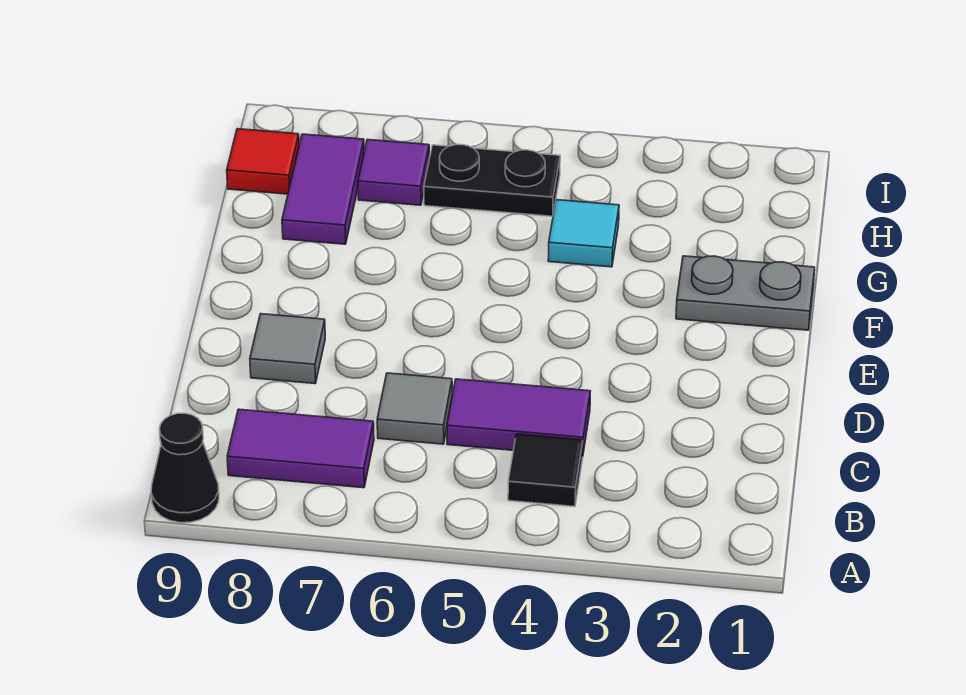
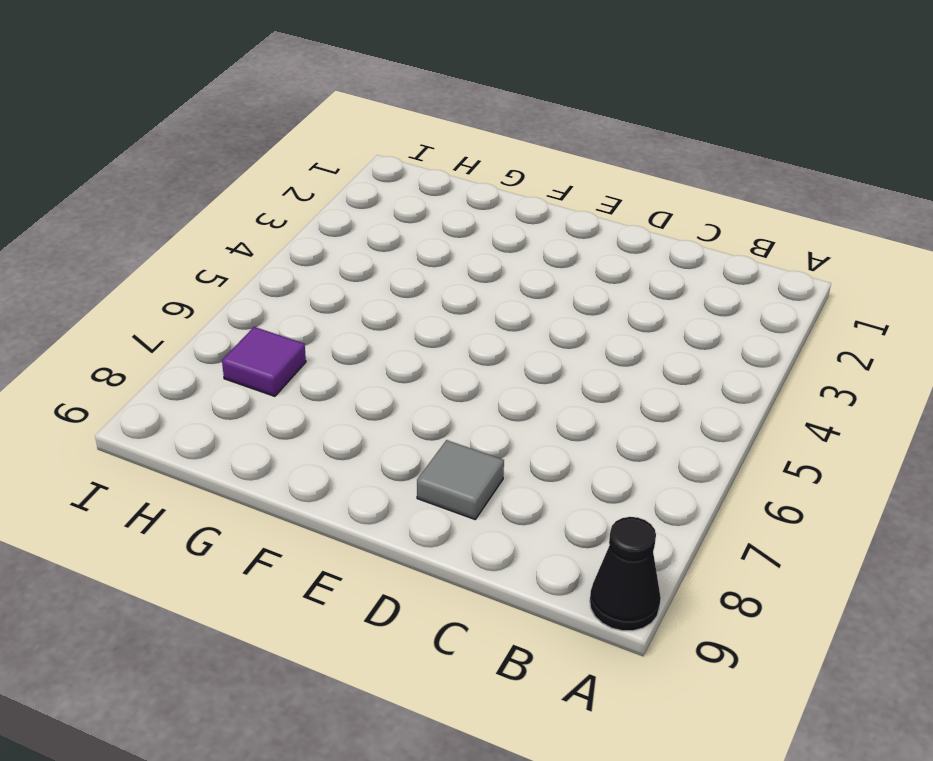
none -> black 1x1 tile [508,434,583,507]
none -> purple 1x2 tile [227,409,374,488]
none -> purple 1x2 tile [447,379,590,453]

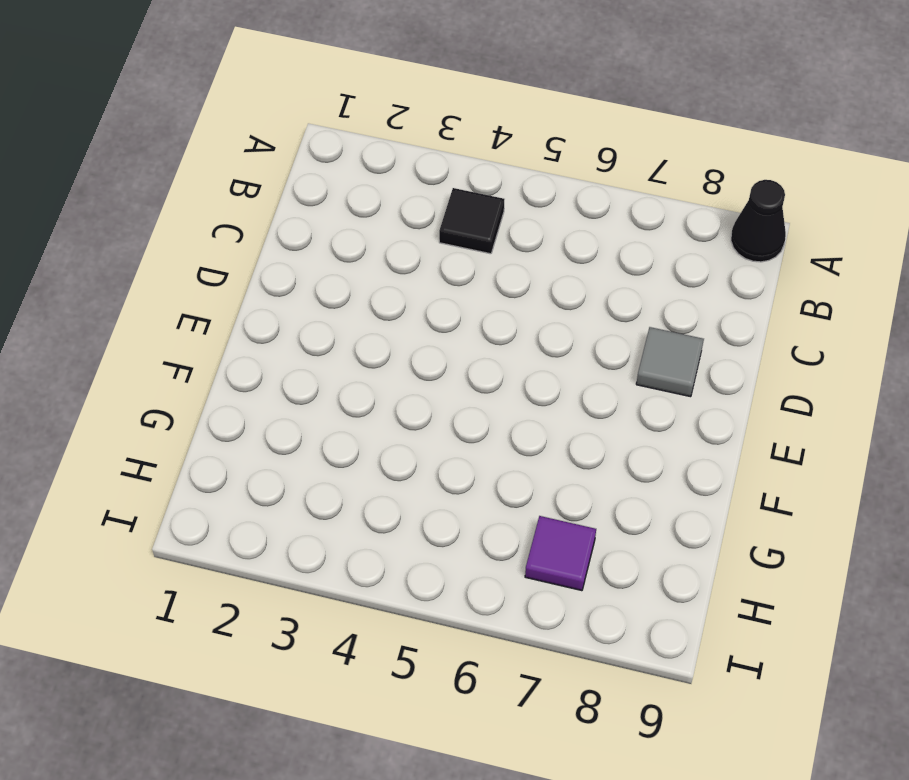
none -> purple 1x2 tile [227,409,374,488]
none -> purple 1x2 tile [447,379,590,453]
none -> grey 1x1 tile [377,373,452,444]

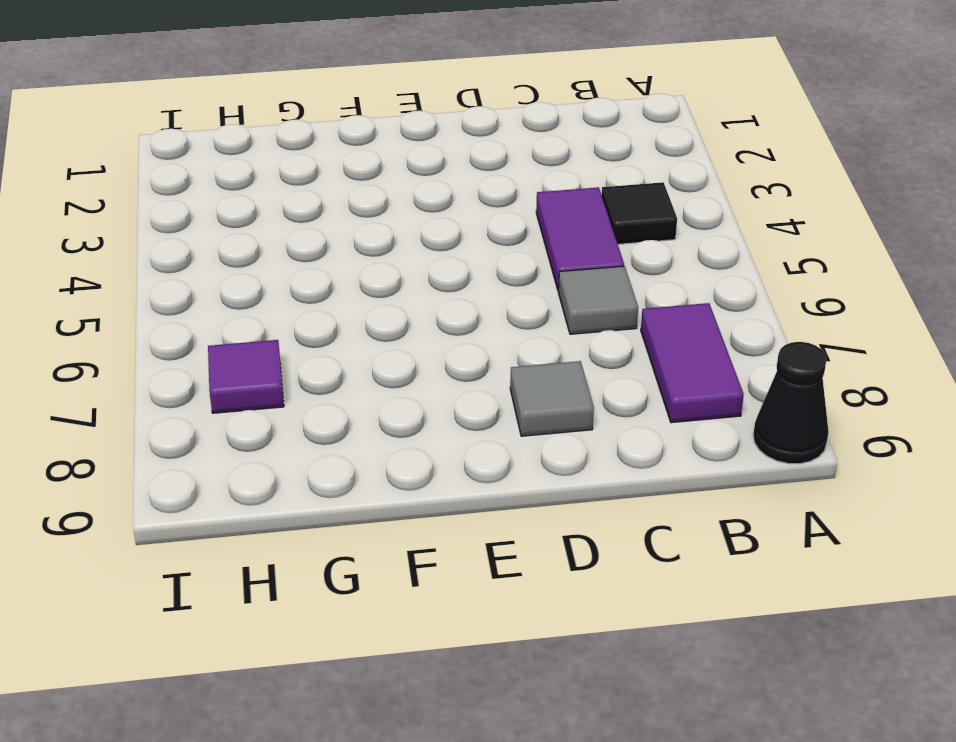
none -> grey 1x2 plate [676,256,815,330]
none -> cyan 1x1 tile [548,200,619,267]
none -> purple 1x2 tile [282,134,364,244]

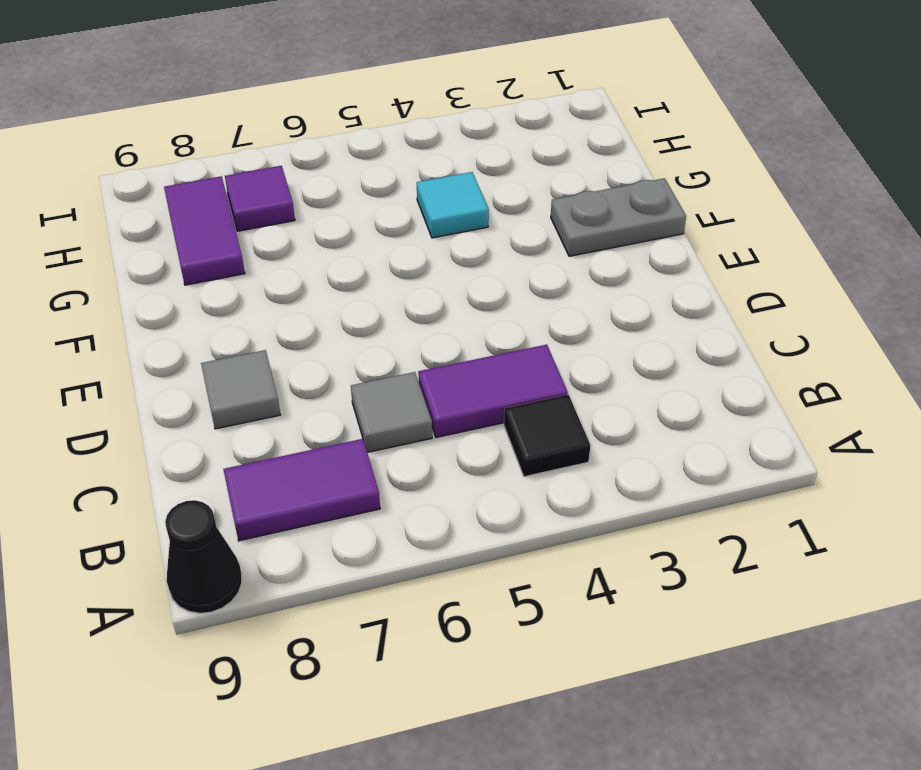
none -> black 1x2 plate [424,145,560,216]
none -> red 1x1 tile [227,129,299,194]

